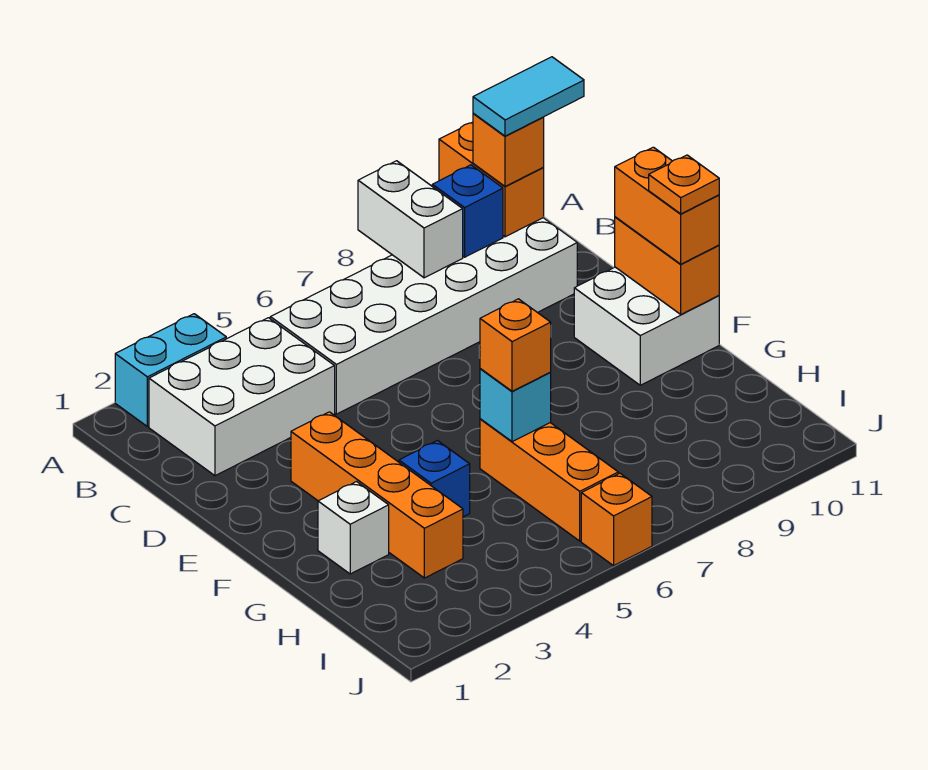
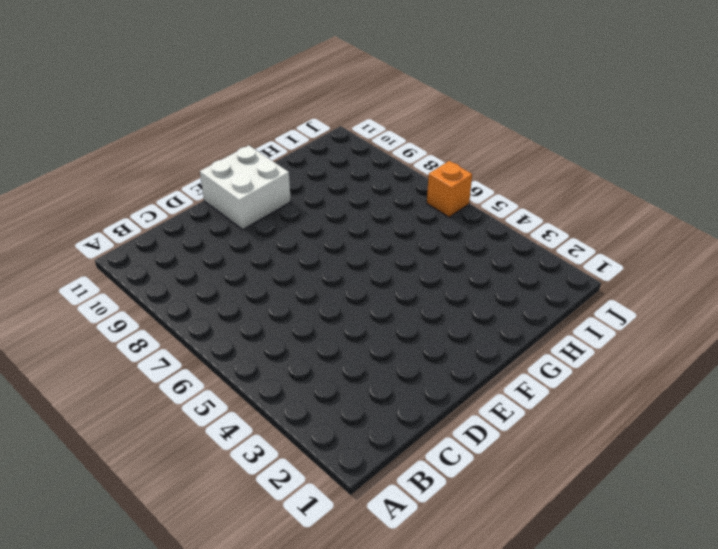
none -> cyan 1x2 brick [115,314,226,427]
none -> white 2x3 brick [149,318,335,476]
none -> white 2x6 brick [270,218,577,414]

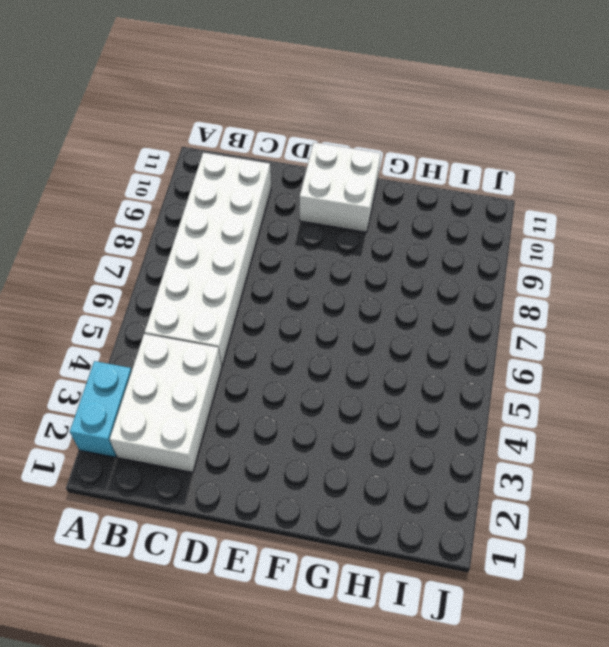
none -> orange 1x4 brick [291,412,463,578]
none -> white 1x1 brick [318,482,389,574]
none -> blue 1x1 brick [399,441,470,517]

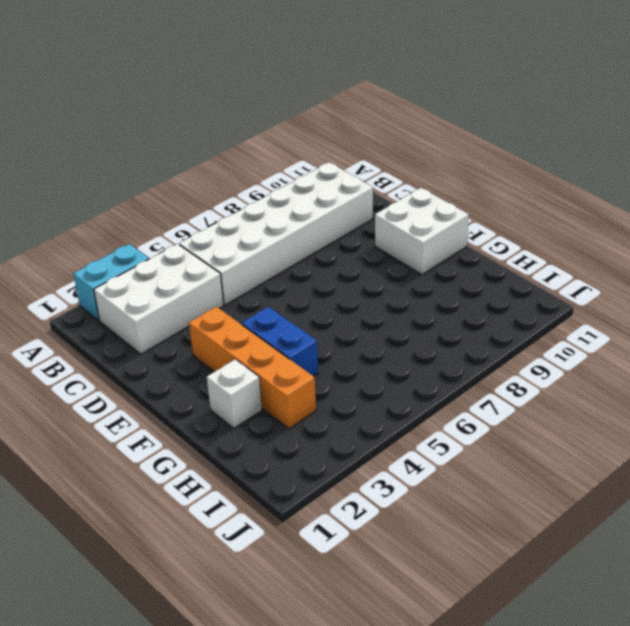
blue 1x2 brick [241,307,318,376] -> blue 1x1 brick [399,441,470,517]
none -> orange 1x3 brick [480,419,618,541]
none -> orange 1x1 brick [581,473,652,566]
none -> white 1x2 brick [358,161,463,278]

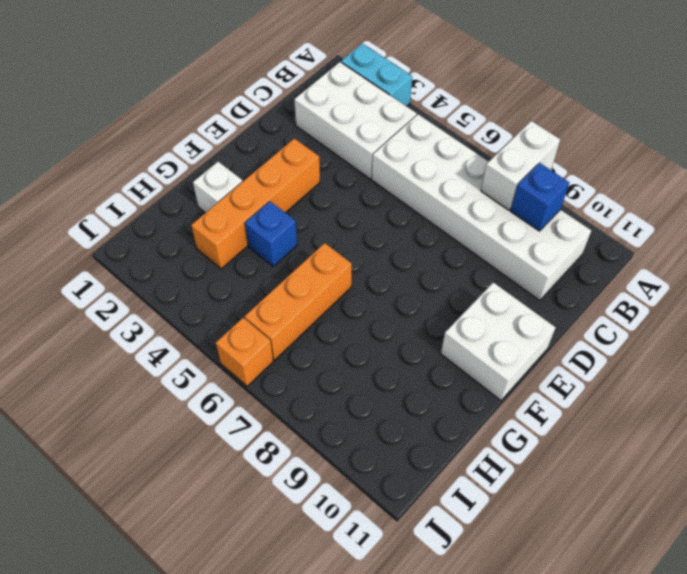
none -> orange 1x2 brick [439,122,544,237]
none -> orange 1x2 brick [615,217,719,314]
none -> cyan 1x1 brick [480,369,551,442]

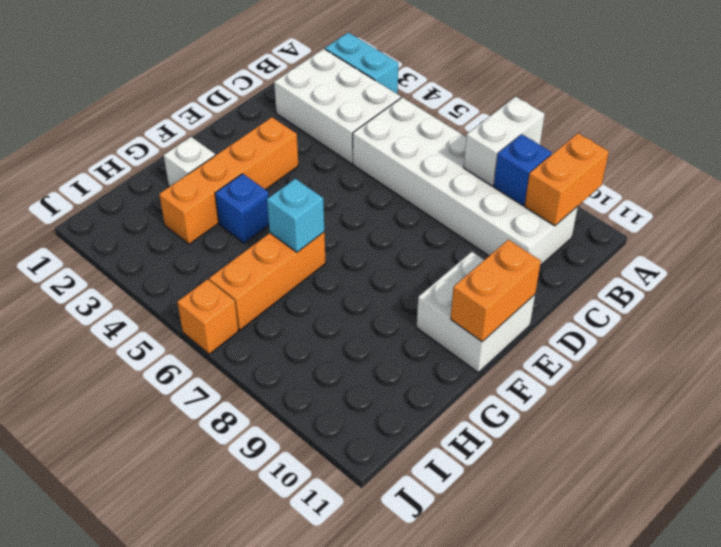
none -> orange 1x1 brick [473,113,544,186]
none -> orange 1x2 brick [615,147,719,264]
none -> orange 1x1 brick [480,299,551,391]

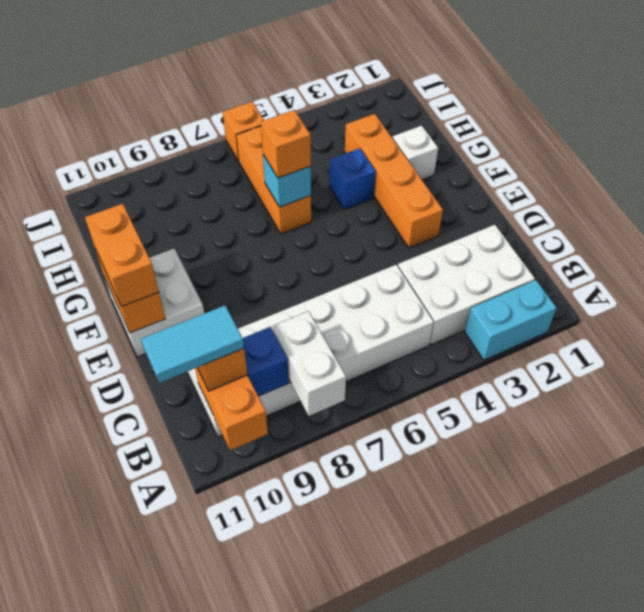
none -> orange 1x1 plate [649,155,719,214]

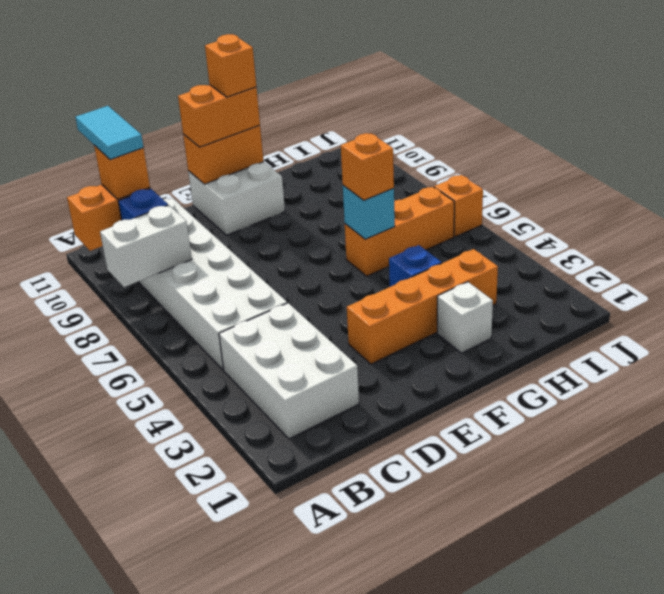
orange 1x1 brick [205,34,256,97] -> orange 1x1 plate [649,155,719,214]
none -> cyan 1x2 brick [115,314,226,427]

